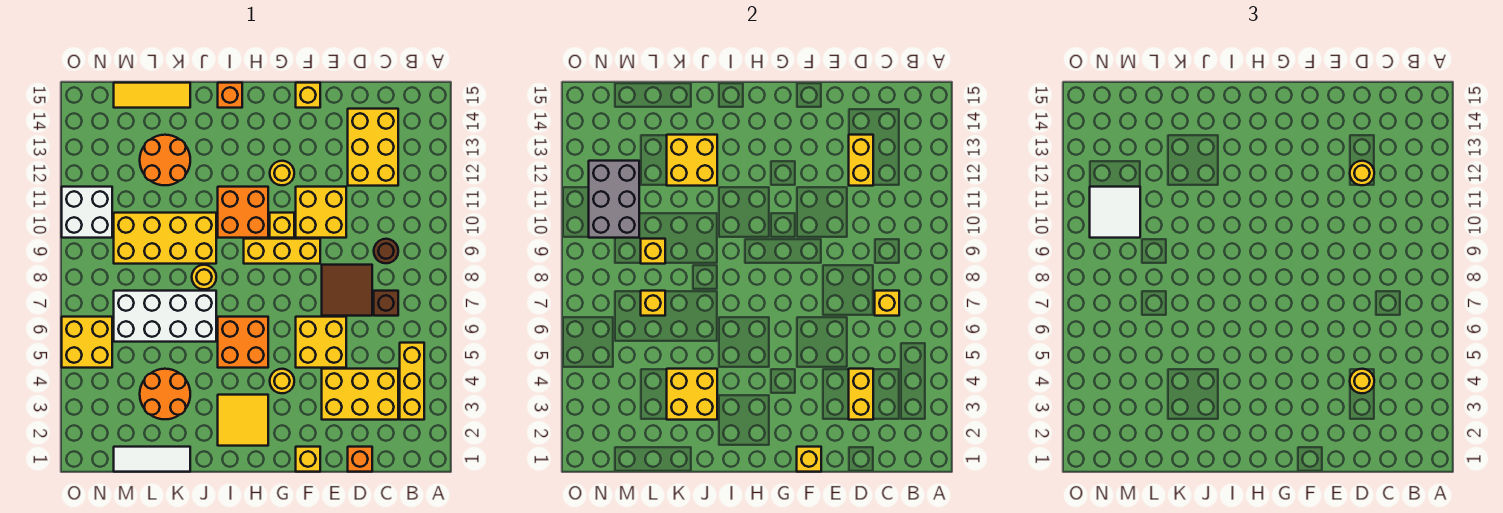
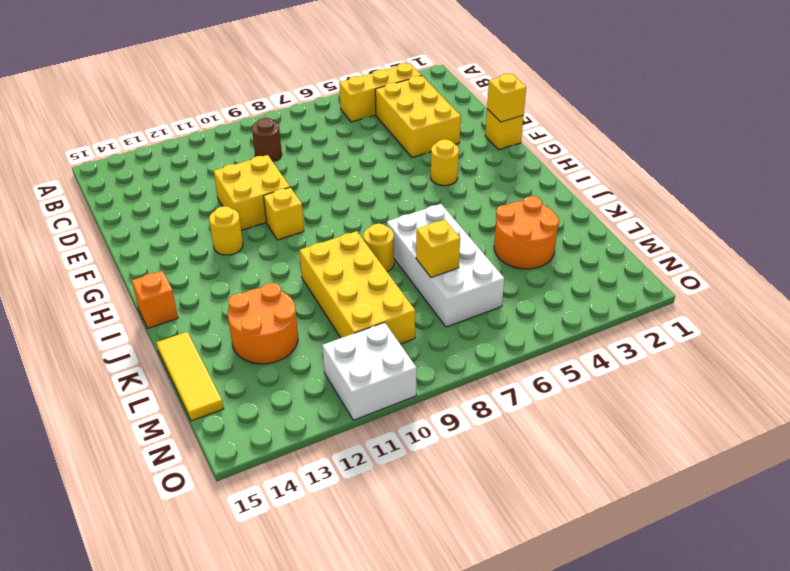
none -> brown 1x1 brick [374,291,398,316]
none -> yellow 2x3 brick [348,109,398,186]
none -> orange 1x1 brick [348,447,372,472]
none -> brown 2x2 tile [322,265,372,316]

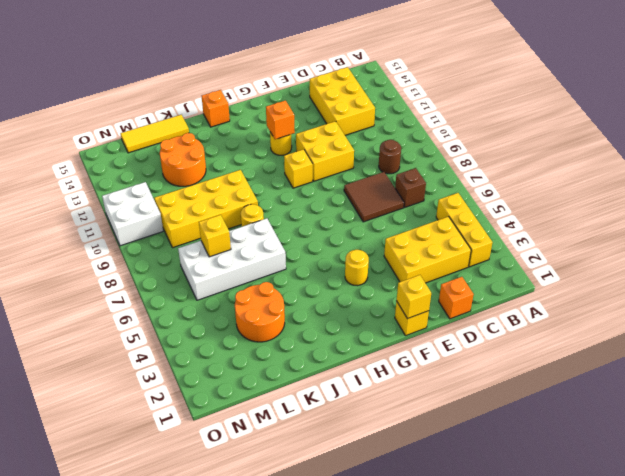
orange 1x1 brick [266,101,295,139] -> none
none -> yellow 2x2 brick [296,317,346,368]
none -> yellow 1x3 brick [244,239,320,264]
none -> yellow 1x1 brick [296,83,320,108]
none -> yellow 2x2 tile [218,395,268,446]

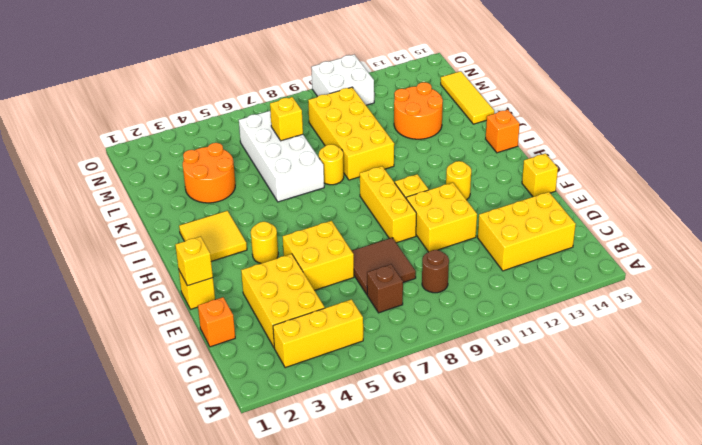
none -> orange 2x2 brick [218,317,268,368]
none -> orange 2x2 brick [218,187,268,238]
none -> white 1x3 tile [114,447,190,472]
none -> yellow 2x2 brick [62,317,112,368]

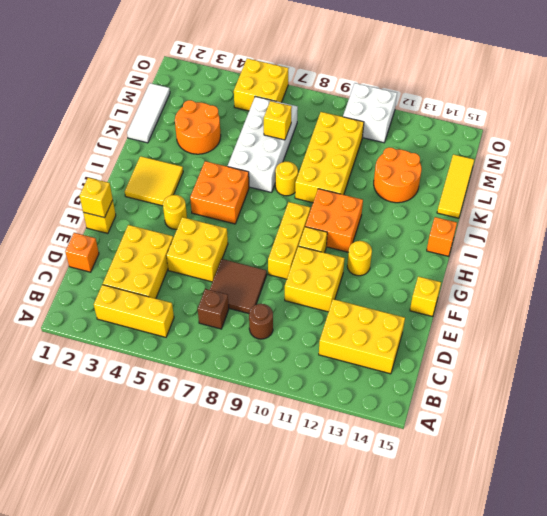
none -> yellow 1x1 brick [875,291,899,316]
none -> yellow 1x2 brick [849,369,873,420]
none -> yellow 1x2 brick [849,135,873,186]
none -> yellow 2x2 brick [667,369,717,420]

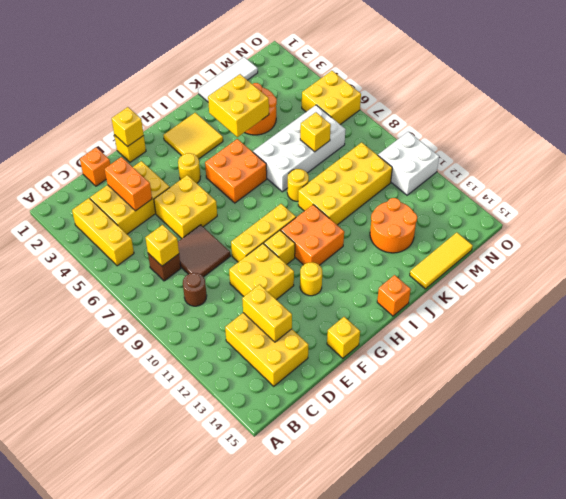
orange 1x2 brick [105,157,152,211] -> yellow 1x2 brick [849,369,873,420]
none -> yellow 2x2 brick [667,135,717,186]
none -> yellow 1x1 brick [641,239,665,264]
none -> grey 2x3 brick [589,161,639,238]
none -> yellow 1x1 round brick [1350,369,1374,393]

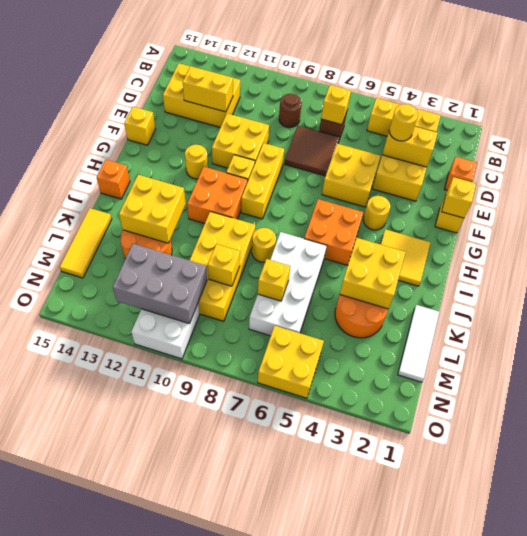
none -> yellow 1x1 round brick [1350,161,1374,185]
none -> white 2x2 tile [1090,187,1140,238]

